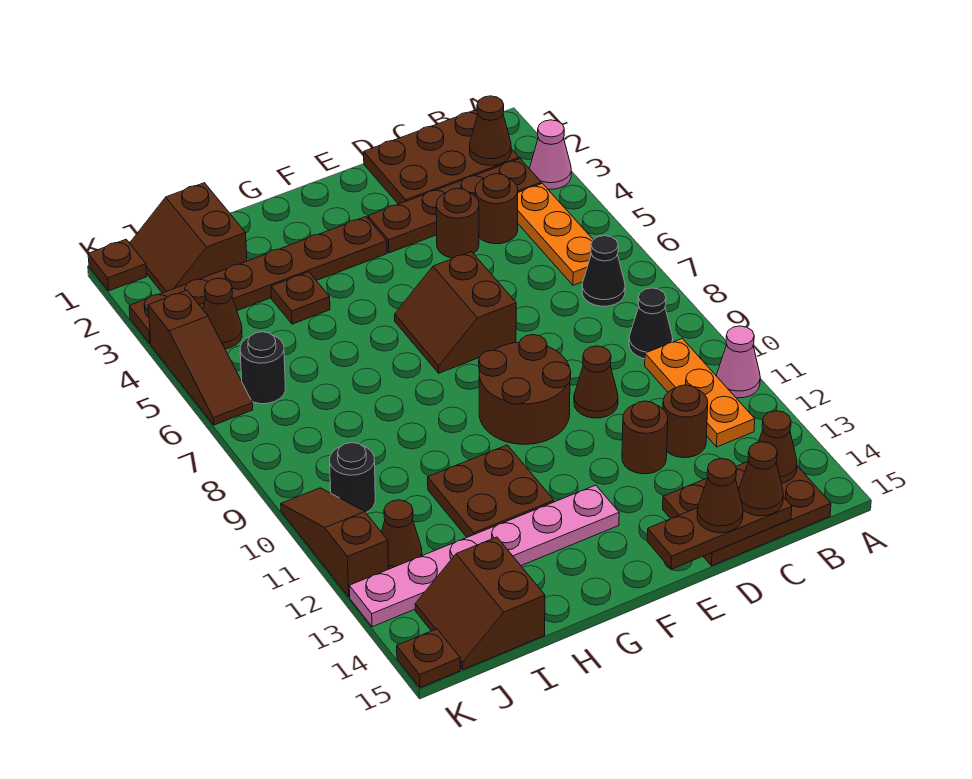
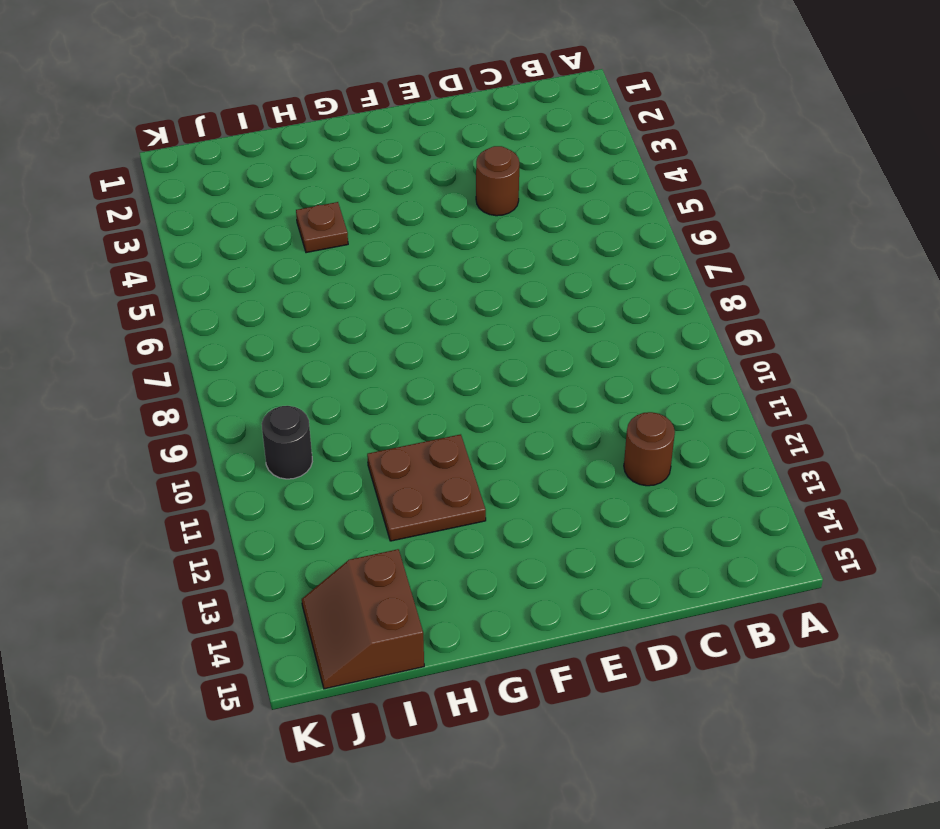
none -> pink 1x1 cone [530,120,571,189]
none -> pink 1x1 cone [717,326,760,398]
none -> brown 2x3 plate [364,110,519,204]
none -> brown 1x4 plate [368,159,541,253]

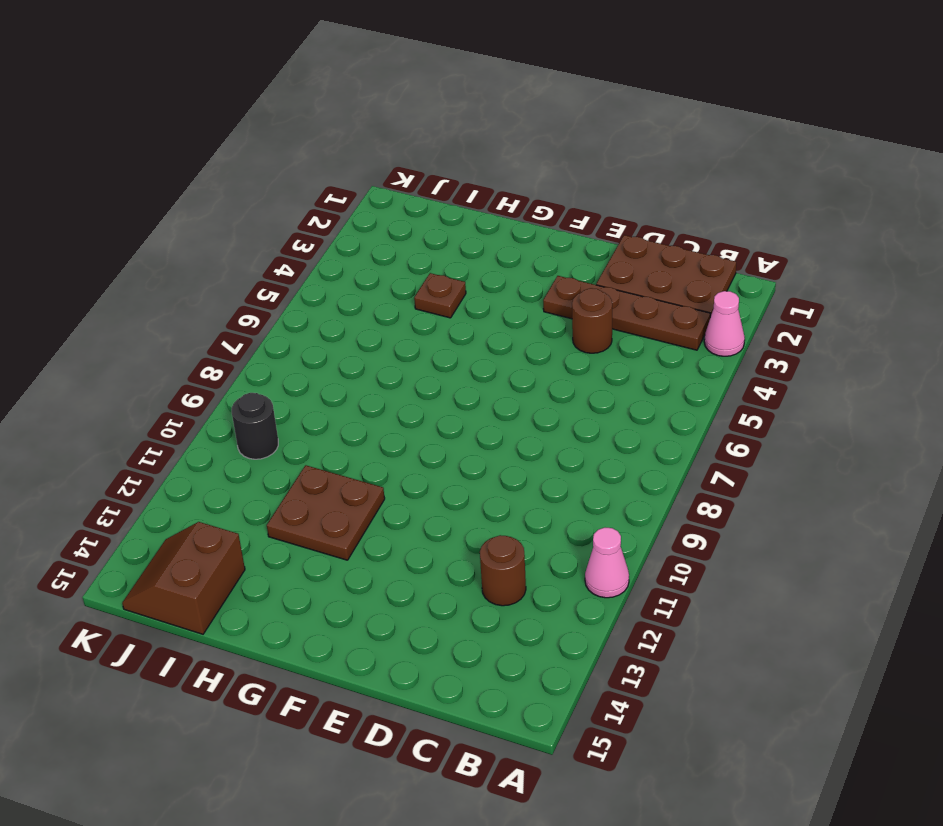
none -> orange 1x3 plate [518,183,593,285]
none -> black 1x1 cone [582,236,625,306]
none -> black 1x1 cone [629,288,673,359]
none -> orange 1x3 plate [645,339,755,447]

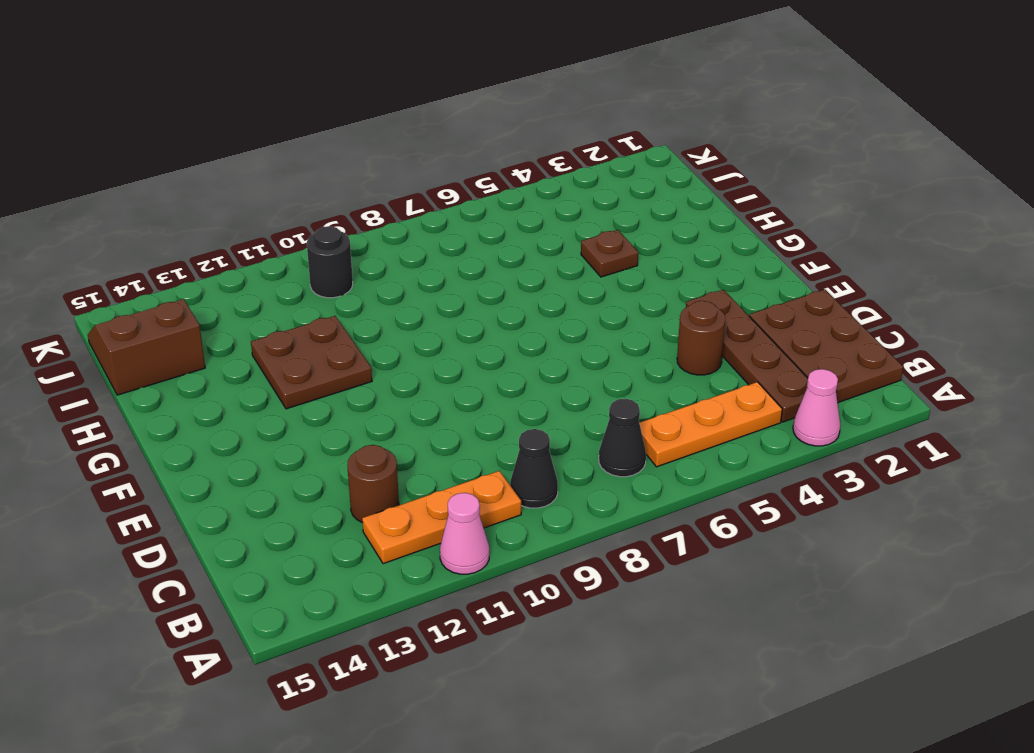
none -> brown 2x3 plate [663,462,831,566]
none -> brown 1x1 round brick [475,174,518,244]
none -> brown 1x1 cone [574,346,618,418]
none -> brown 1x1 round brick [622,401,668,474]

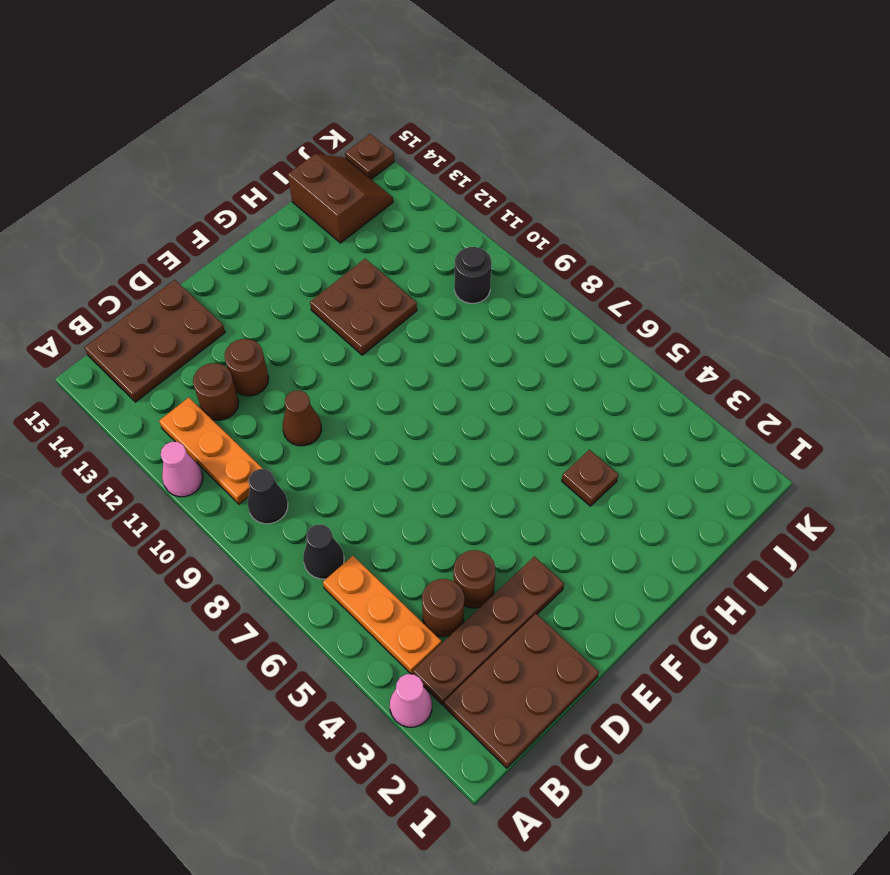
none -> brown 2x2 slope [395,252,516,373]
none -> brown 2x2 round brick [479,335,571,444]
none -> brown 1x6 plate [129,217,387,344]
none -> pink 1x6 plate [349,485,619,627]

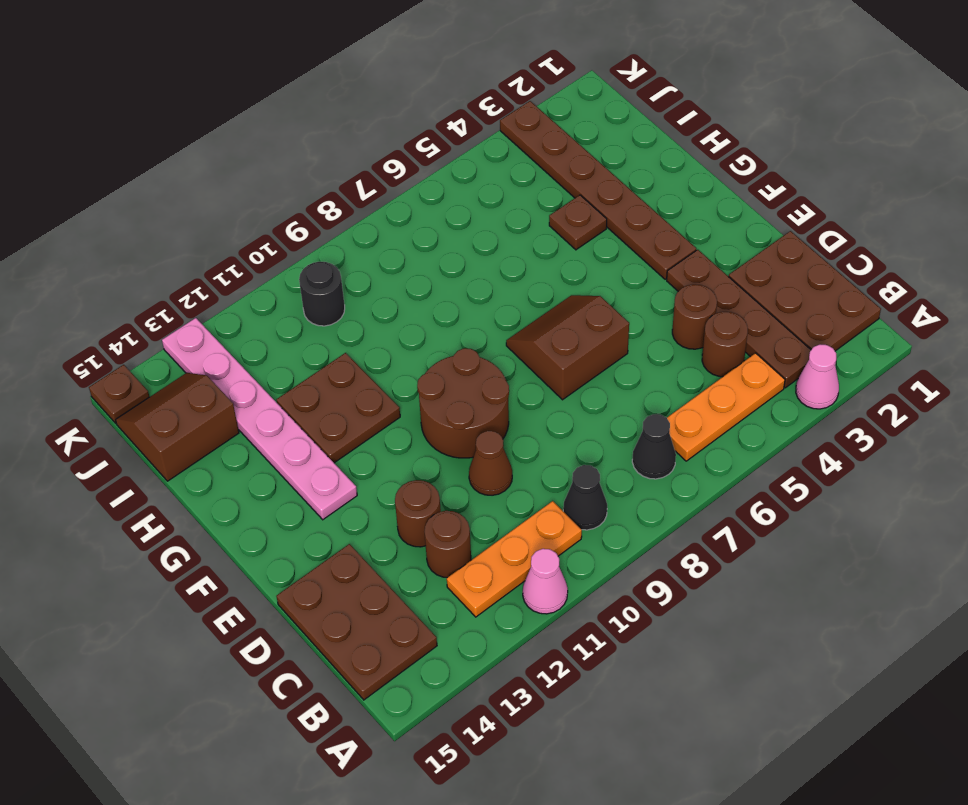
none -> brown 2x2 slope [130,183,247,293]
none -> brown 1x1 cone [203,278,242,349]
none -> black 1x1 round brick [240,332,286,404]
none -> brown 1x1 cone [382,500,422,569]

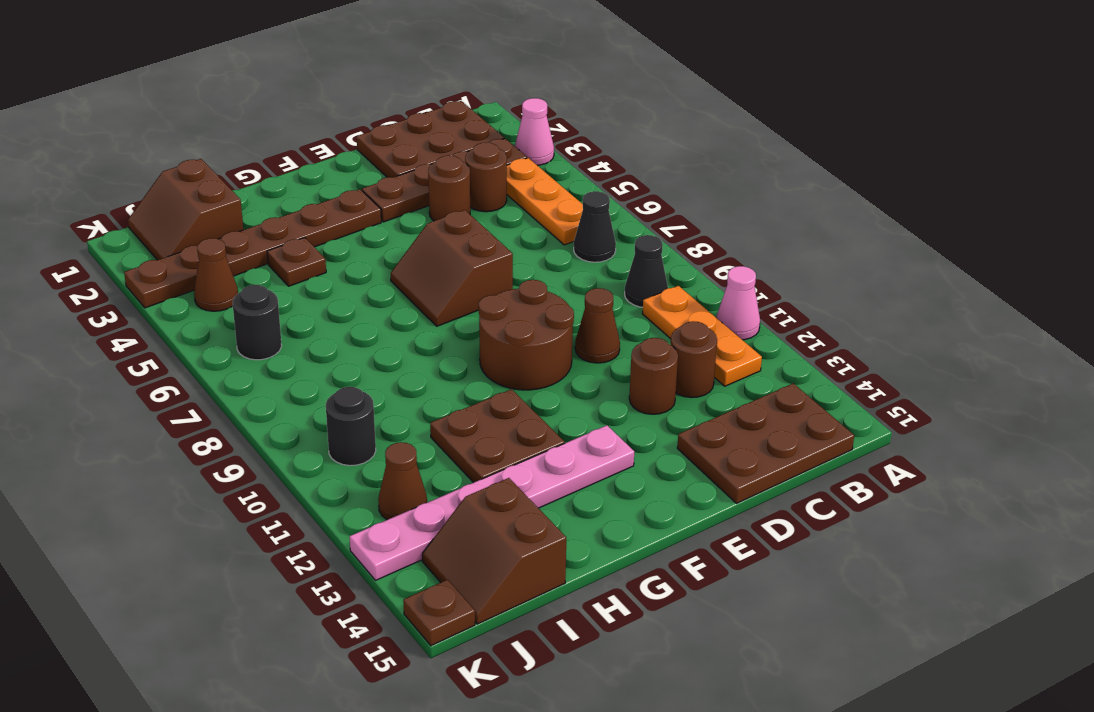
none -> brown 1x1 plate [88,239,147,291]
none -> brown 1x3 slope [148,290,253,425]
none -> brown 1x3 slope [281,488,388,597]
none -> brown 1x1 cone [470,96,511,165]

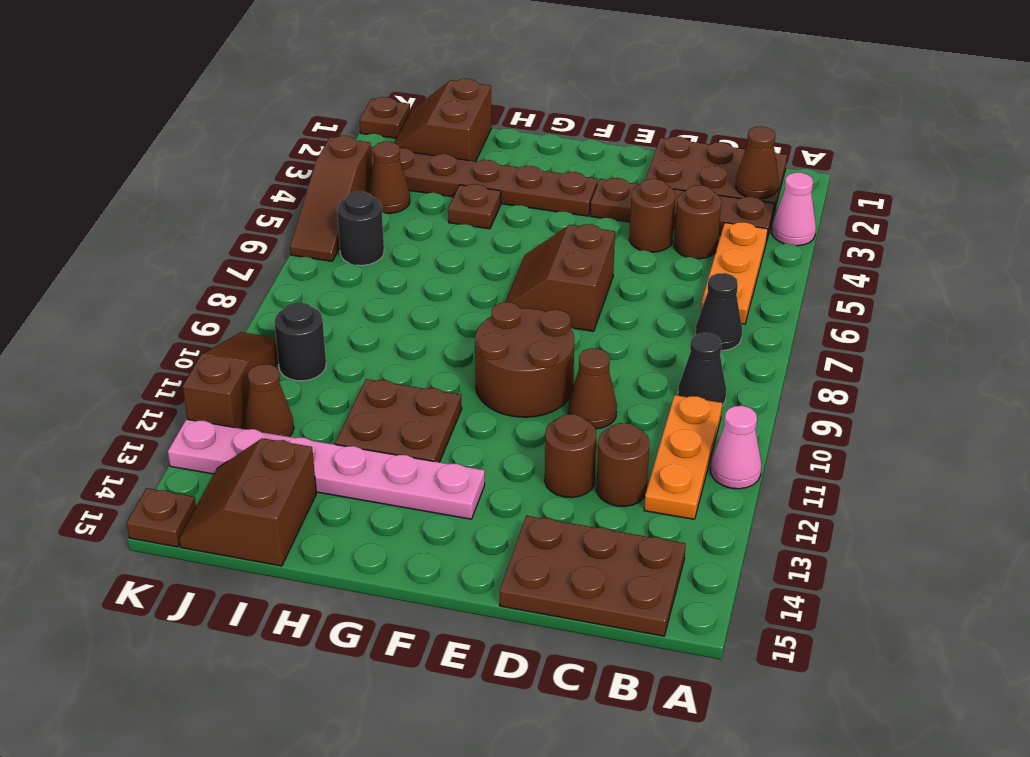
none -> brown 1x1 cone [759,411,797,483]
none -> brown 1x3 plate [647,497,792,569]
none -> brown 1x1 cone [738,442,783,516]
none -> brown 1x1 cone [697,458,743,533]

